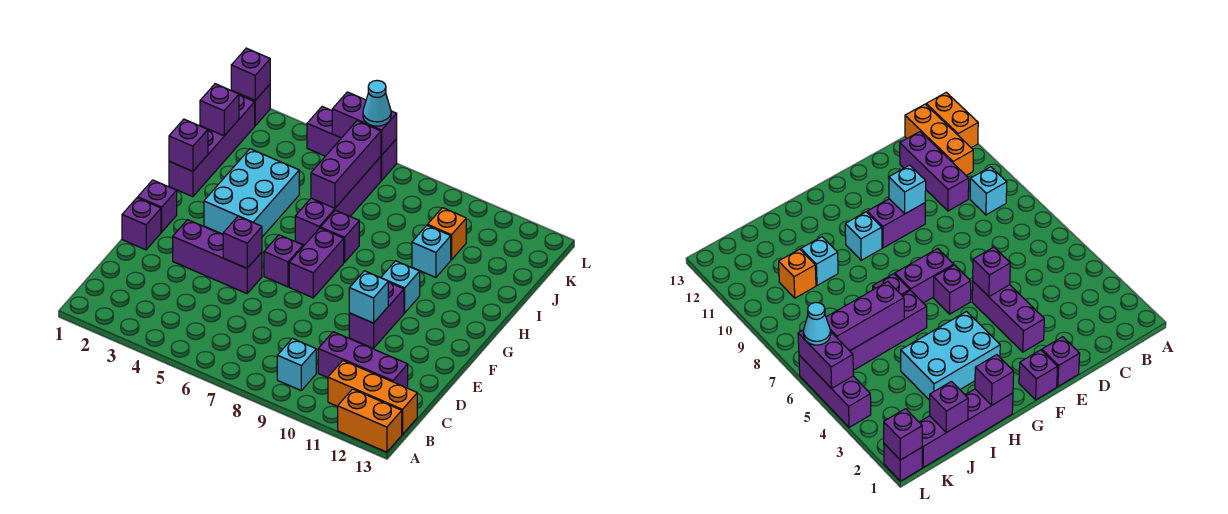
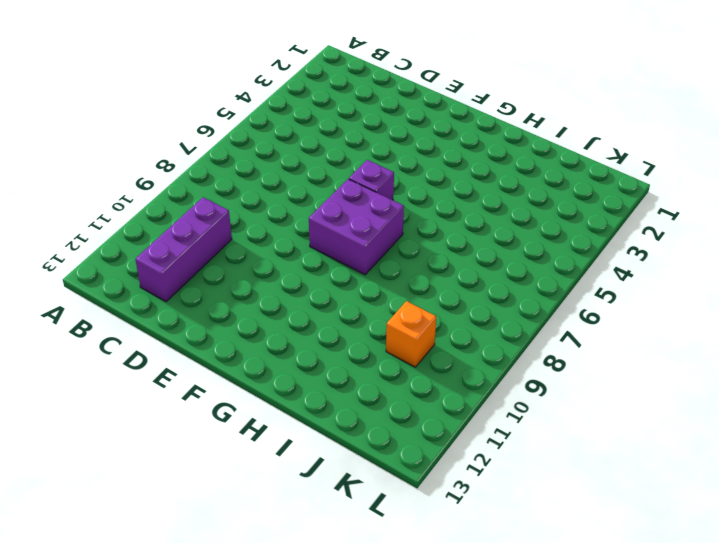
purple 2x2 brick [309,179,404,275] -> purple 1x2 brick [289,228,344,298]
none -> orange 1x2 brick [338,389,402,452]
none -> cyan 1x1 brick [277,339,316,390]
none -> orange 1x3 brick [328,361,417,434]

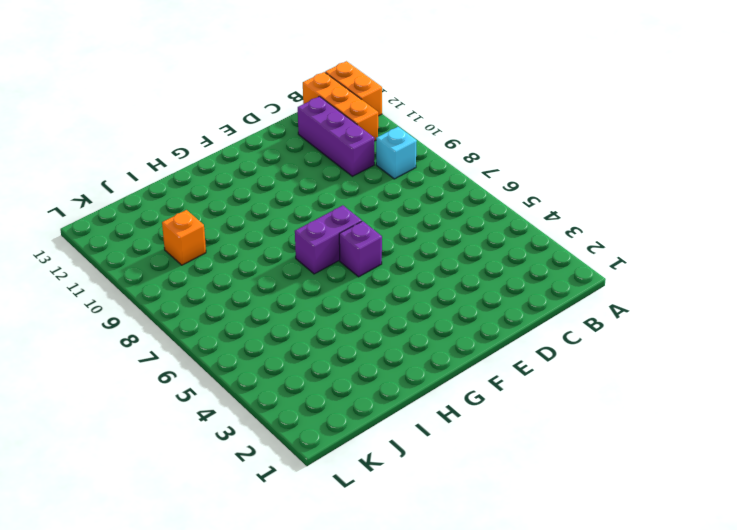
none -> purple 1x1 brick [122,198,161,250]
none -> purple 1x3 brick [173,220,262,294]
none -> purple 1x2 brick [349,282,404,348]

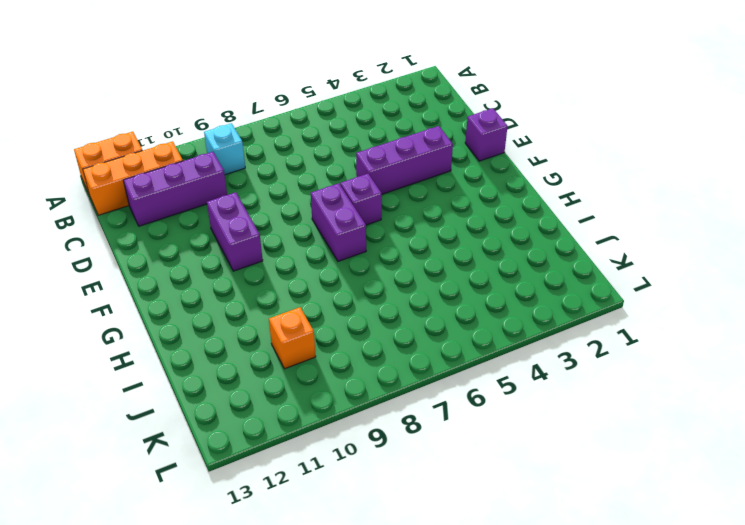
none -> purple 1x1 brick [138,180,177,232]
none -> cyan 2x3 brick [204,149,299,237]
none -> cyan 1x1 brick [381,261,420,313]

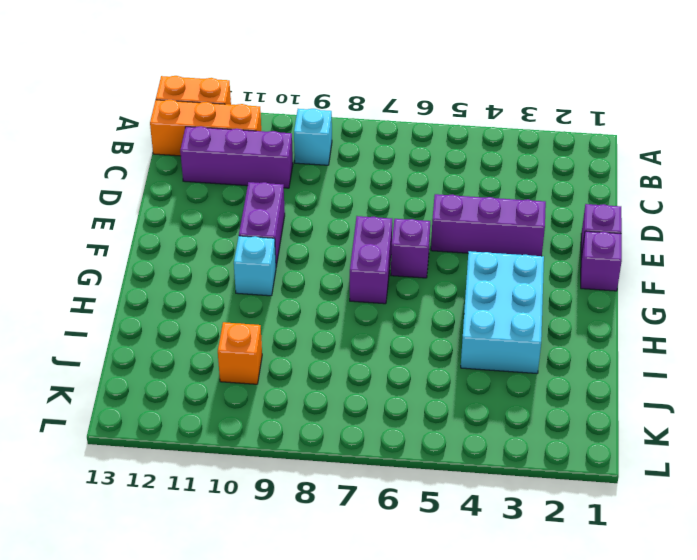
none -> purple 1x4 brick [169,95,255,197]
none -> purple 1x4 brick [295,157,381,245]
none -> purple 1x1 brick [321,210,359,262]

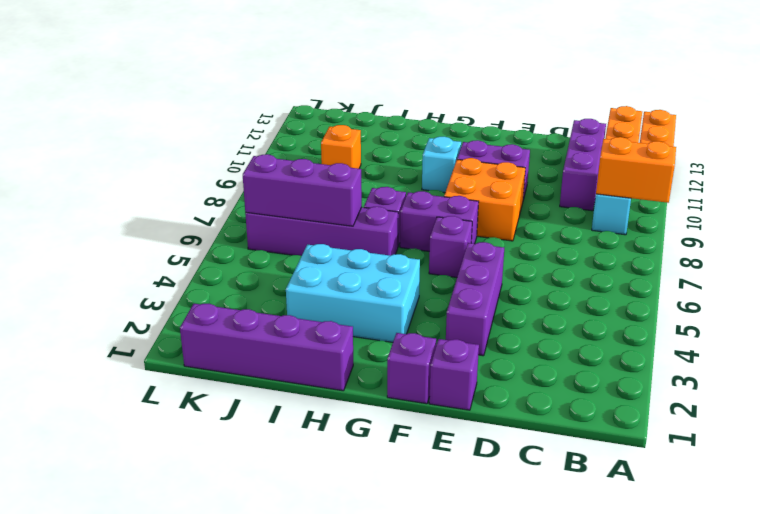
orange 1x2 brick [596,137,676,203] -> none
orange 2x2 brick [444,158,525,241] -> none
none -> cyan 1x1 brick [412,226,451,277]
none -> purple 1x1 brick [231,85,270,126]
none -> purple 1x3 brick [307,107,397,180]

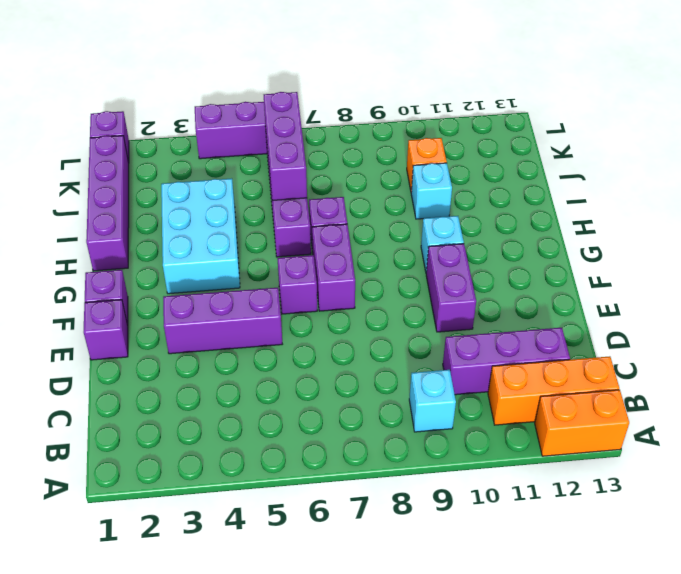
none -> purple 1x1 brick [223,216,262,268]
none -> cyan 1x1 brick [349,271,388,323]
none -> purple 1x1 brick [169,119,208,171]

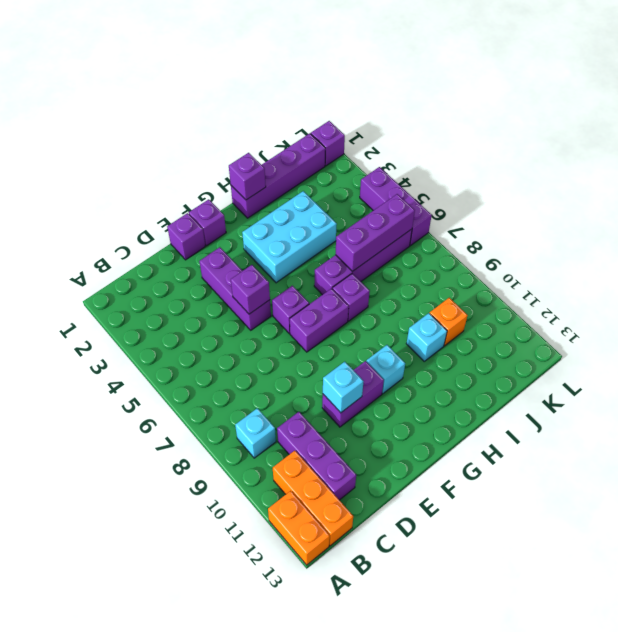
none -> purple 1x1 brick [200,84,239,136]
none -> purple 1x1 brick [231,48,270,100]
none -> purple 1x2 brick [332,92,397,155]

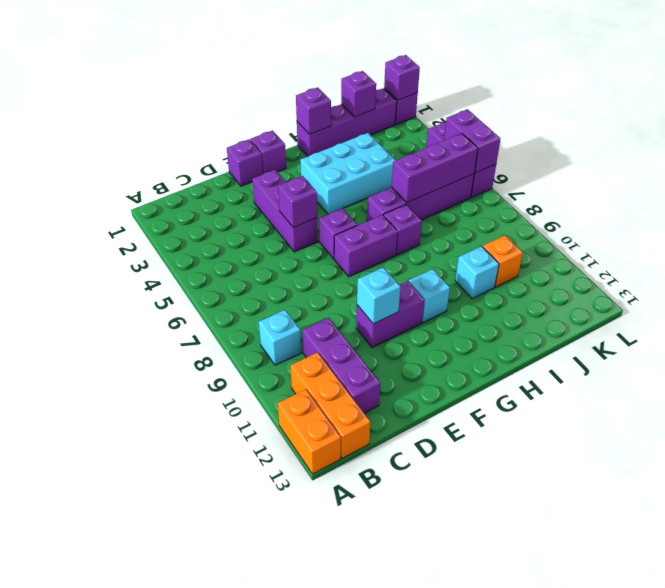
none -> cyan 1x1 cone [363,80,391,126]

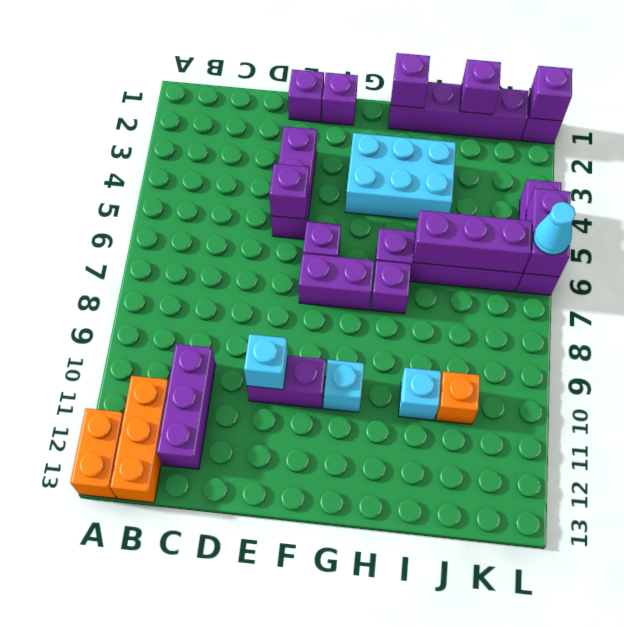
none -> cyan 1x1 brick [277,339,316,390]

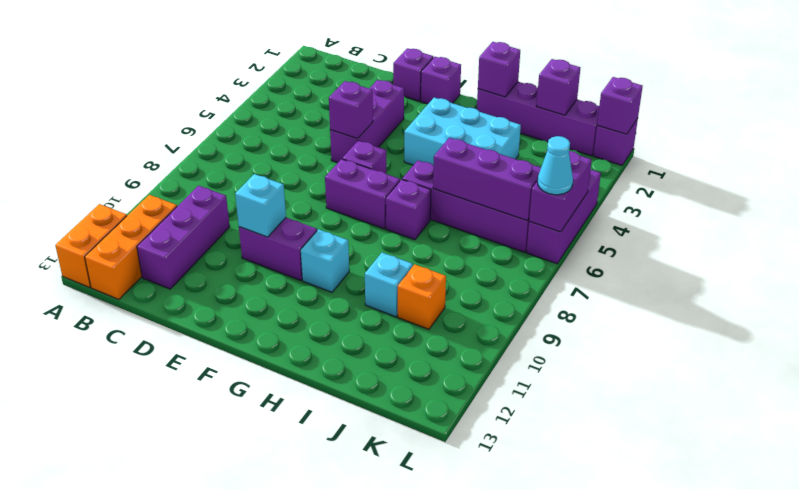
none -> cyan 1x1 brick [277,339,316,390]

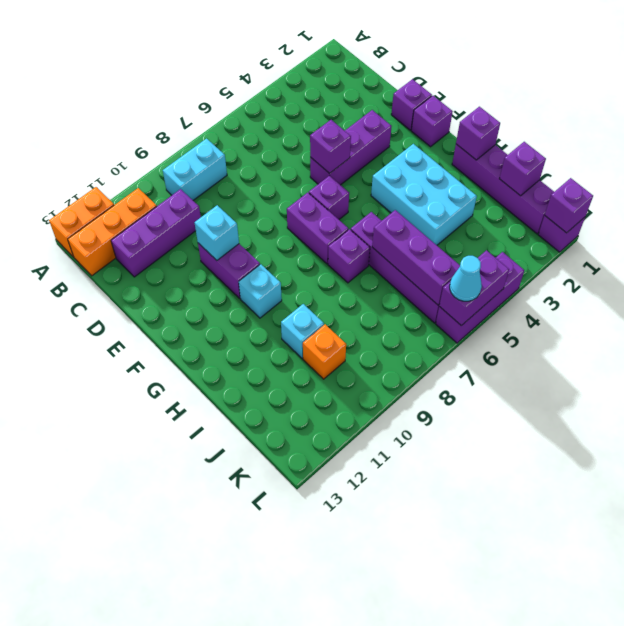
cyan 1x2 brick [163,139,227,200] -> cyan 1x1 brick [277,339,316,390]

